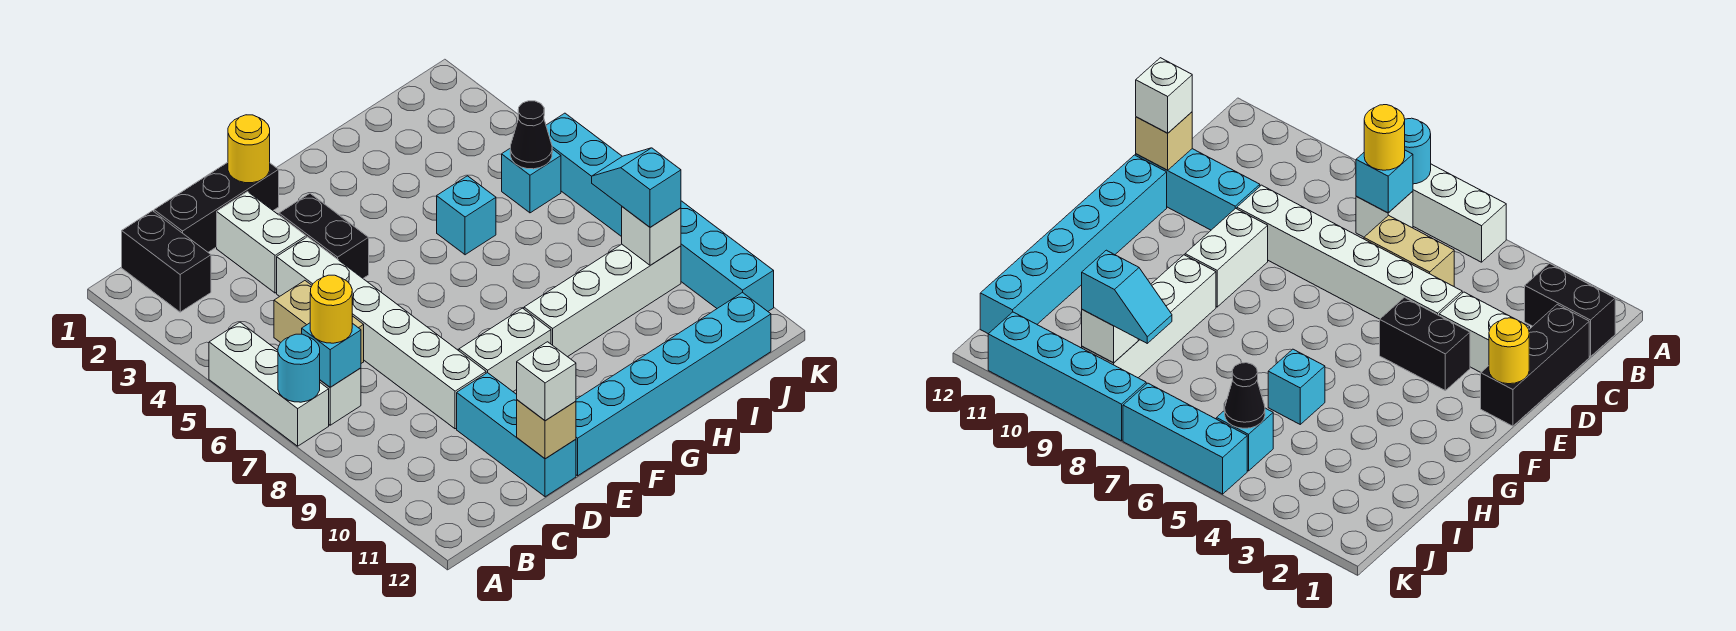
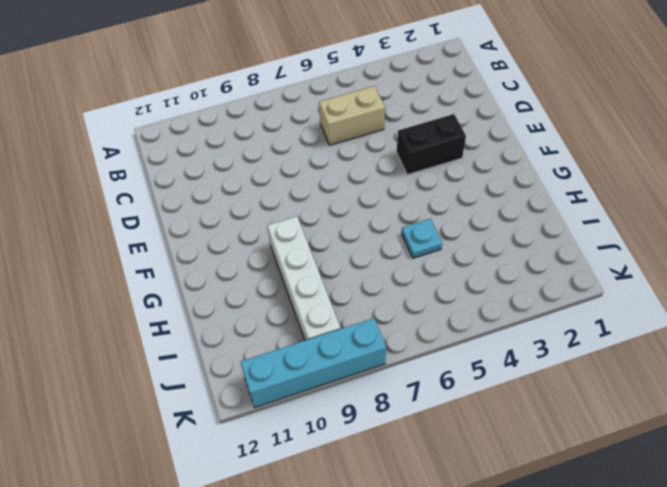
cyan 1x1 plate [402,219,442,258] -> cyan 1x1 brick [437,176,496,255]
none -> white 1x3 brick [209,322,329,446]
none -> black 1x2 brick [122,211,211,312]
none -> white 1x1 brick [320,368,361,425]

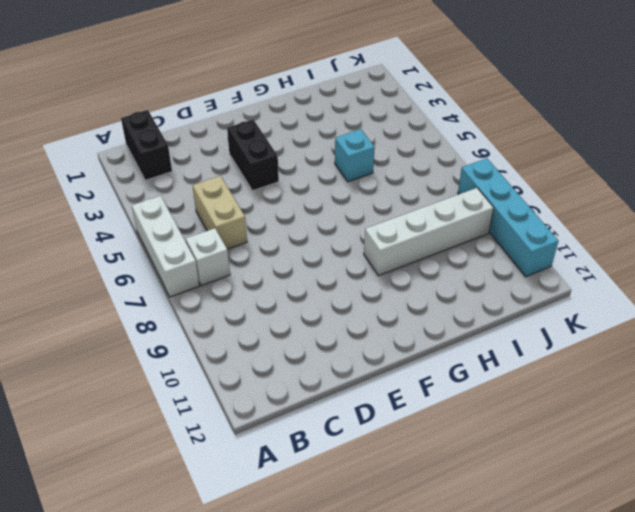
none -> black 1x3 brick [154,162,279,252]
none -> white 1x2 brick [217,192,306,293]
none -> white 1x6 brick [277,237,486,429]

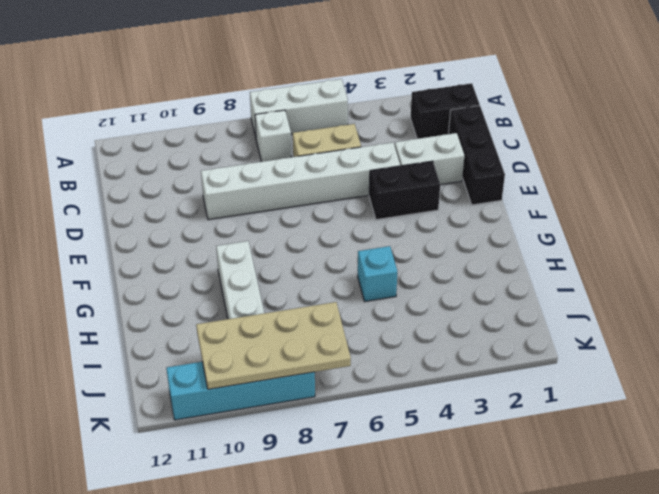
tan 2x4 plate [196,302,351,389] -> white 1x1 brick [622,207,681,265]
none -> cyan 1x3 brick [457,373,576,497]
none -> white 1x2 brick [459,308,551,391]
none -> cyan 1x6 brick [576,292,771,476]

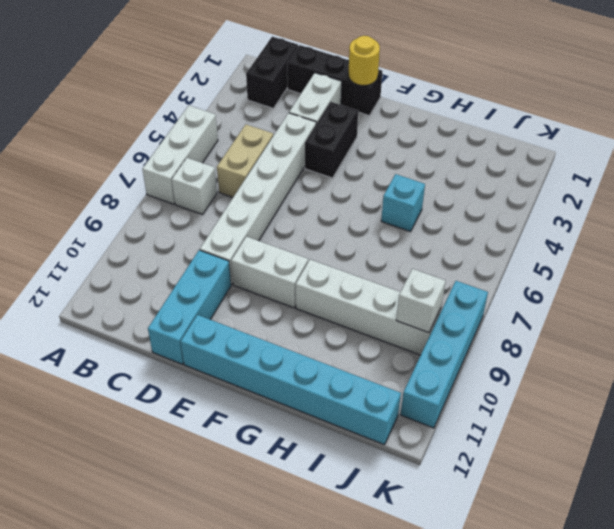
none -> cyan 1x1 brick [502,149,561,213]
none -> cyan 1x3 brick [546,113,622,237]
none -> cyan 1x1 round brick [278,334,320,402]

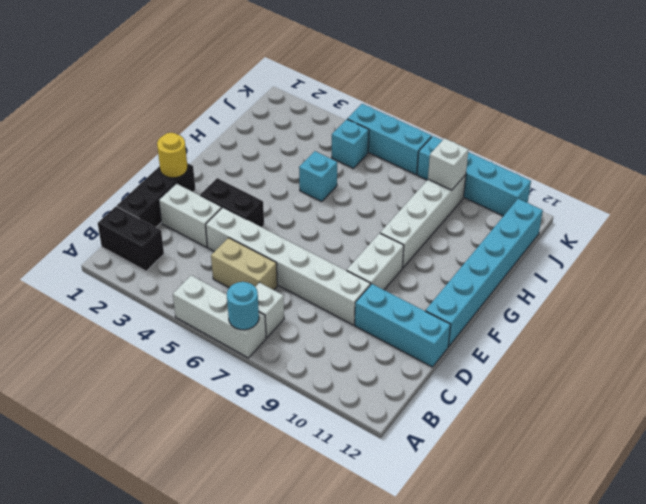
none -> cyan 1x1 brick [302,323,361,387]
none -> tan 1x1 brick [517,400,576,459]
none -> black 1x1 cone [510,101,552,169]

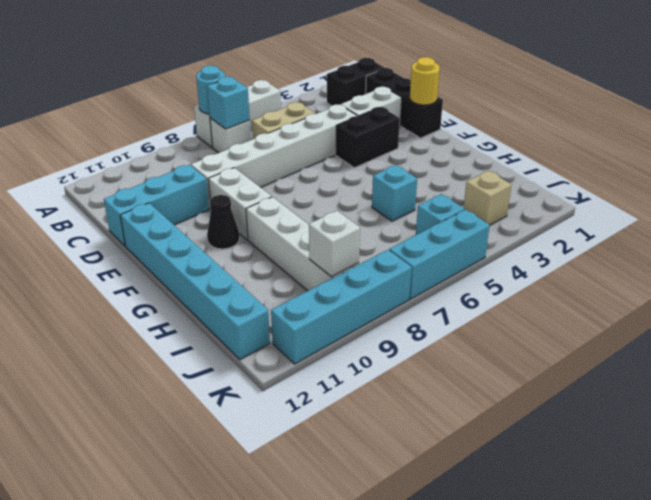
black 1x1 cone [207,195,240,249] -> black 1x1 cone moved to [510,101,552,169]
tan 1x1 brick [464,171,512,225] -> tan 1x1 brick moved to [517,400,576,459]
none -> yellow 1x1 round brick [310,275,352,343]
none -> white 1x1 brick [517,342,576,421]
none -> cyan 1x2 slope [592,148,681,227]

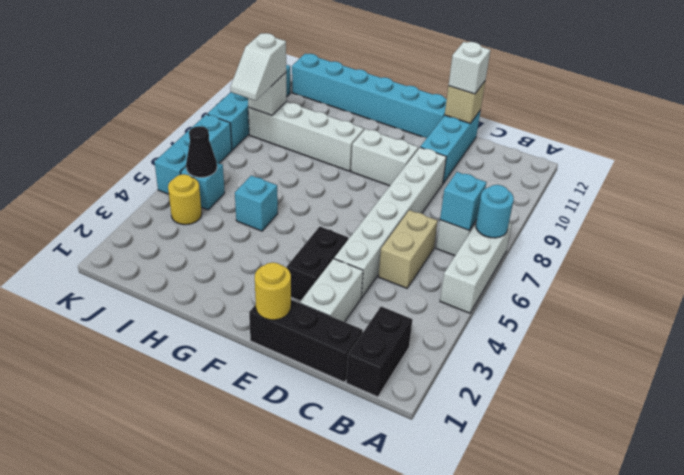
yellow 1x1 round brick [168,174,202,225] -> yellow 1x1 round brick moved to [310,275,352,343]
white 1x2 slope [230,33,286,101] -> cyan 1x2 slope [592,148,681,227]

